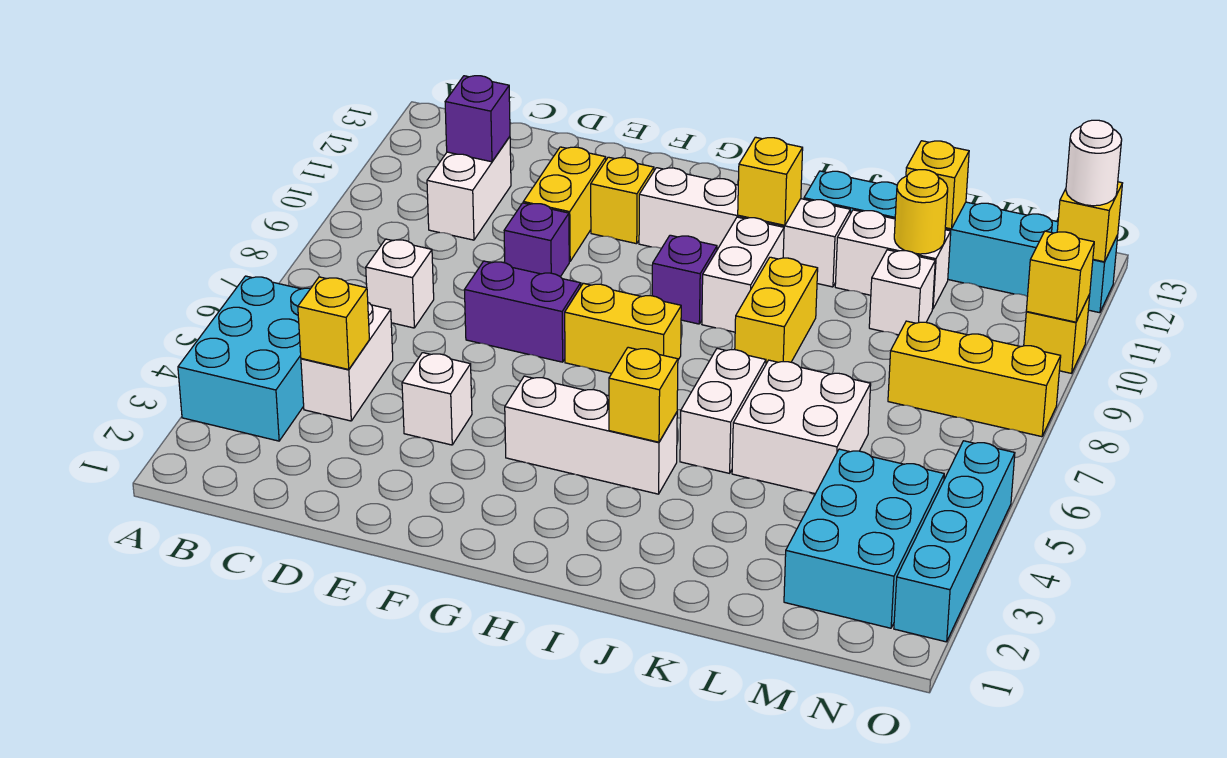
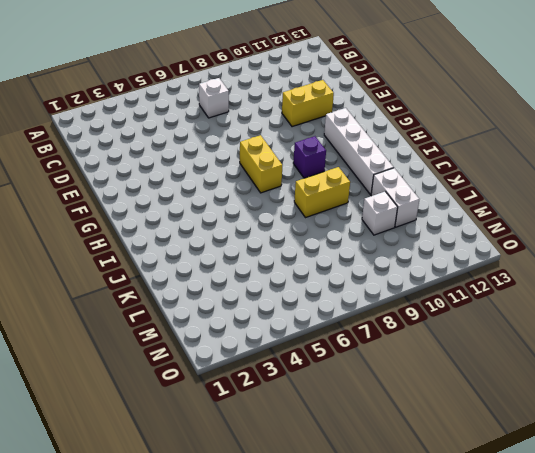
none -> cyan 2x3 brick [178,276,311,441]
none -> white 1x2 brick [301,303,393,421]
none -> white 1x2 brick [427,137,511,240]
none -> white 1x1 brick [402,353,472,445]

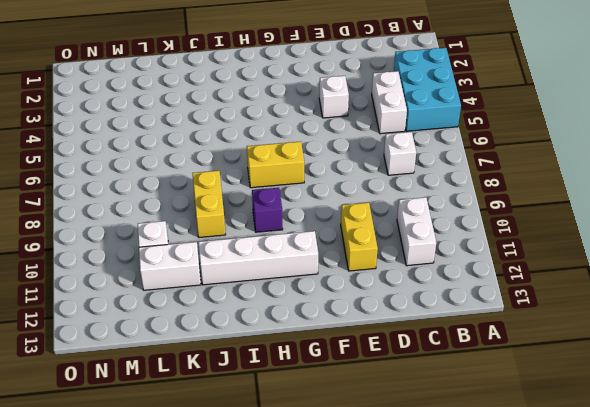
none -> purple 1x2 brick [465,261,581,362]
none -> purple 1x1 brick [504,203,569,277]
none -> yellow 1x1 brick [591,157,654,244]
none -> white 1x3 brick [505,376,677,494]

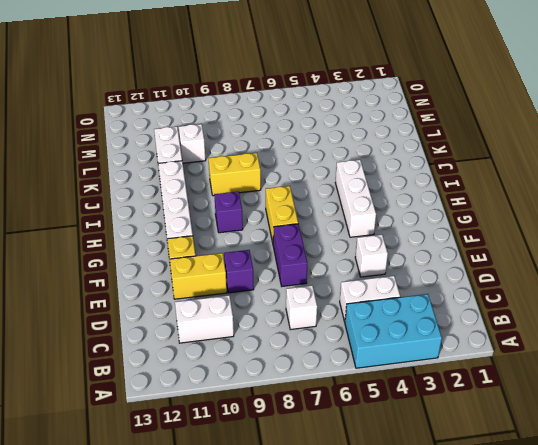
none -> white 1x2 brick [702,217,784,332]
none -> white 1x2 brick [680,349,766,473]
none -> cyan 1x6 brick [804,171,1118,313]
none -> white 2x2 brick [732,360,871,494]

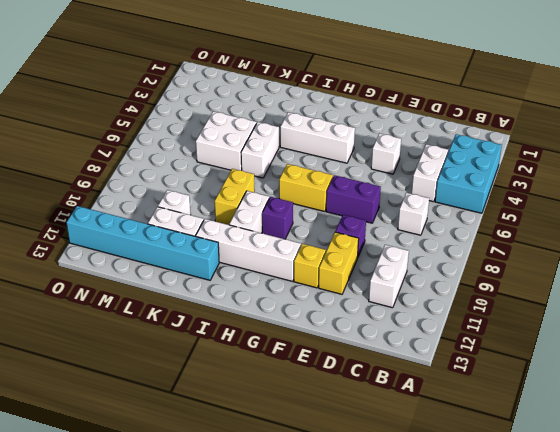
none -> cyan 2x3 brick [784,449,944,628]
none -> yellow 1x3 brick [888,321,1061,437]
none -> cyan 1x4 brick [894,441,1015,642]
none -> yellow 1x1 brick [1024,295,1090,373]

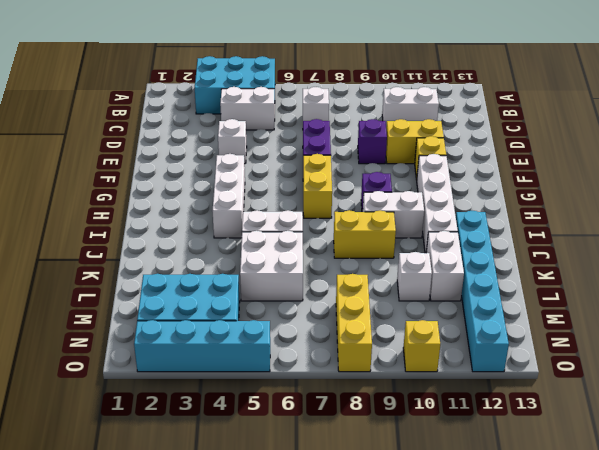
none -> yellow 1x1 brick [298,277,369,369]
none -> purple 1x1 brick [445,76,510,162]
none -> yellow 1x1 brick [609,347,678,442]
none -> yellow 1x1 brick [738,137,803,225]

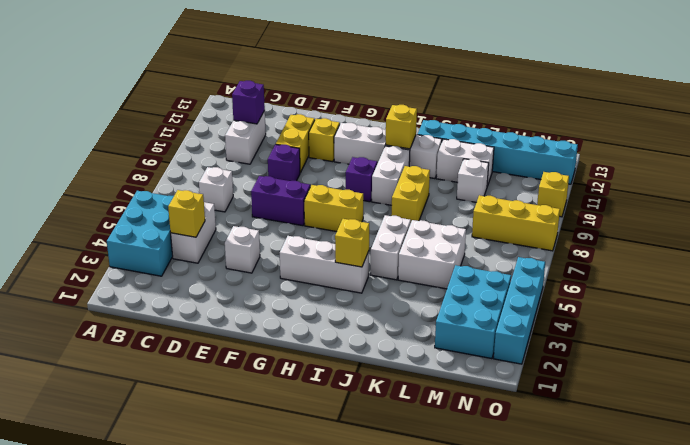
none -> yellow 1x1 round brick [894,170,948,254]
none -> yellow 1x1 brick [906,141,969,229]
none -> yellow 1x1 brick [1026,231,1094,322]
none -> yellow 1x1 brick [1057,182,1122,262]

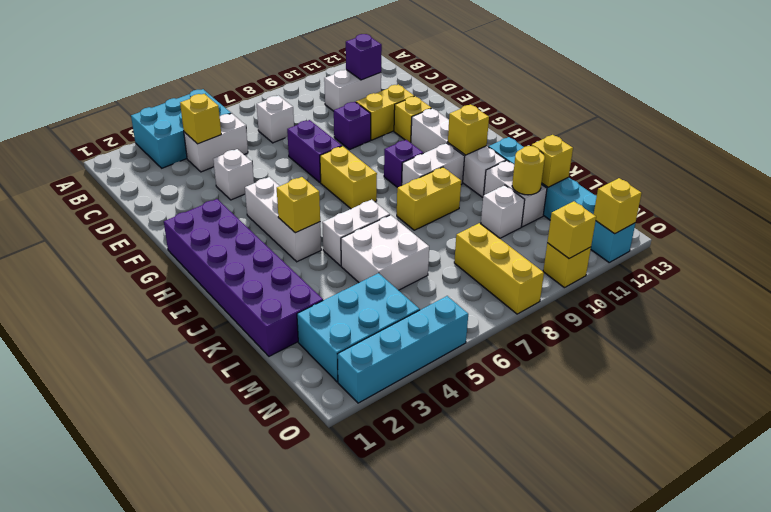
purple 2x6 brick [164,199,323,356] -> none
none -> white 1x1 round brick [1066,120,1122,206]

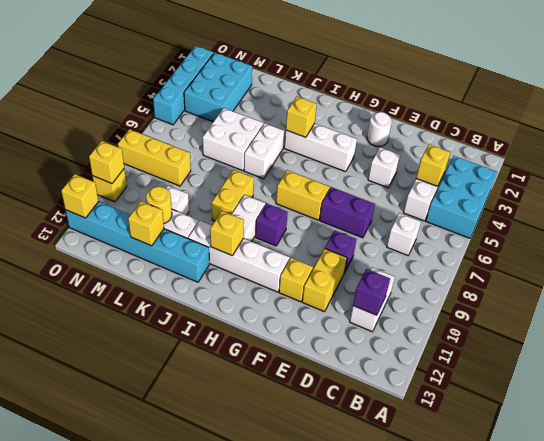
white 1x1 round brick [367,112,392,146] -> white 1x1 round brick moved to [1066,120,1122,206]

